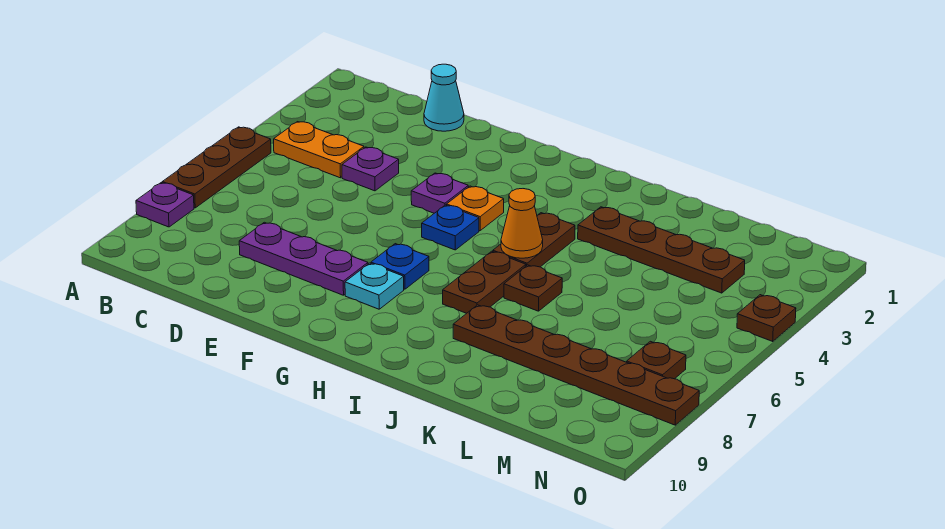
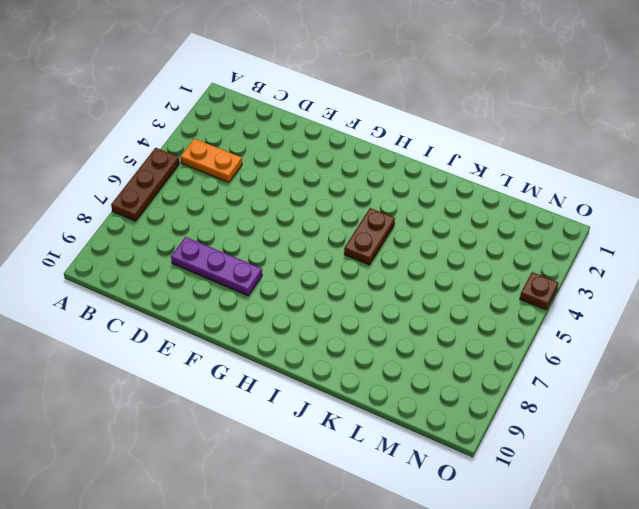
none -> purple 1x1 plate [136,183,194,227]
none -> cyan 1x1 cone [424,64,464,131]
none -> purple 1x1 plate [342,147,399,191]

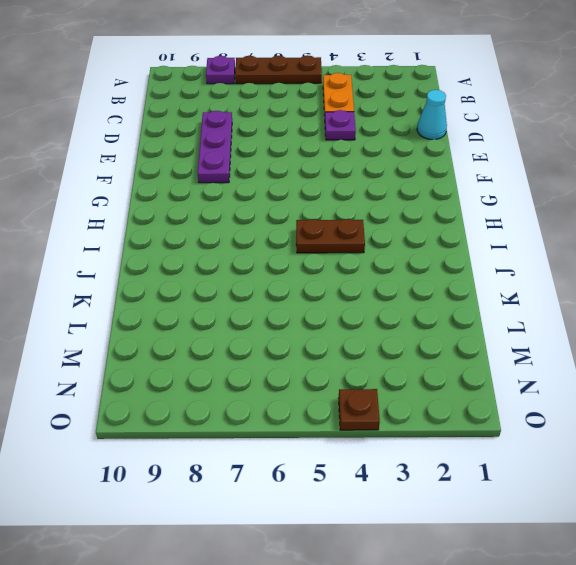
none -> purple 1x1 plate [411,173,468,213]
none -> orange 1x1 plate [447,186,504,231]
none -> blue 1x1 plate [422,205,479,250]

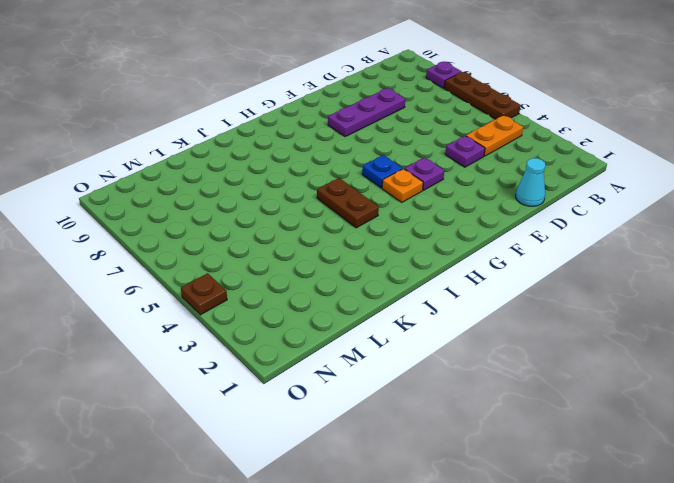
none -> blue 1x1 plate [371,244,429,289]
none -> cyan 1x1 plate [345,263,404,309]
none -> brown 1x2 plate [443,251,526,313]

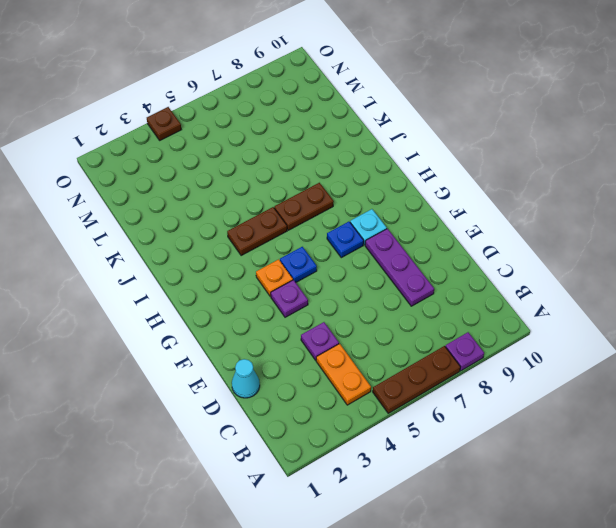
none -> brown 1x4 plate [578,207,745,293]
none -> brown 1x1 plate [504,265,562,311]
none -> brown 1x6 plate [453,305,699,425]

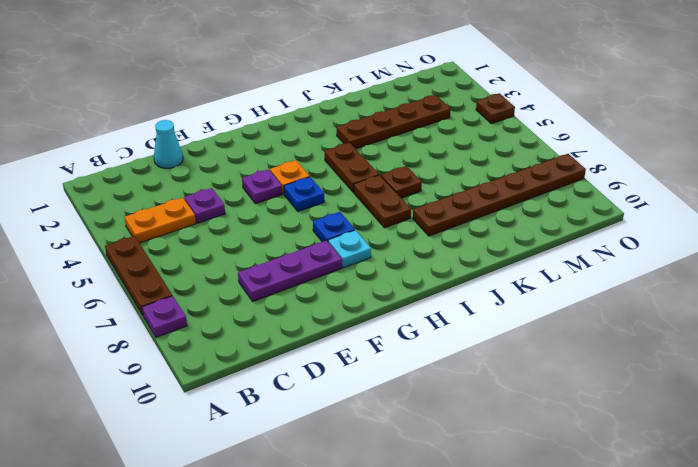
none -> brown 1x1 plate [627,341,686,379]
none -> orange 1x1 cone [501,189,543,258]

